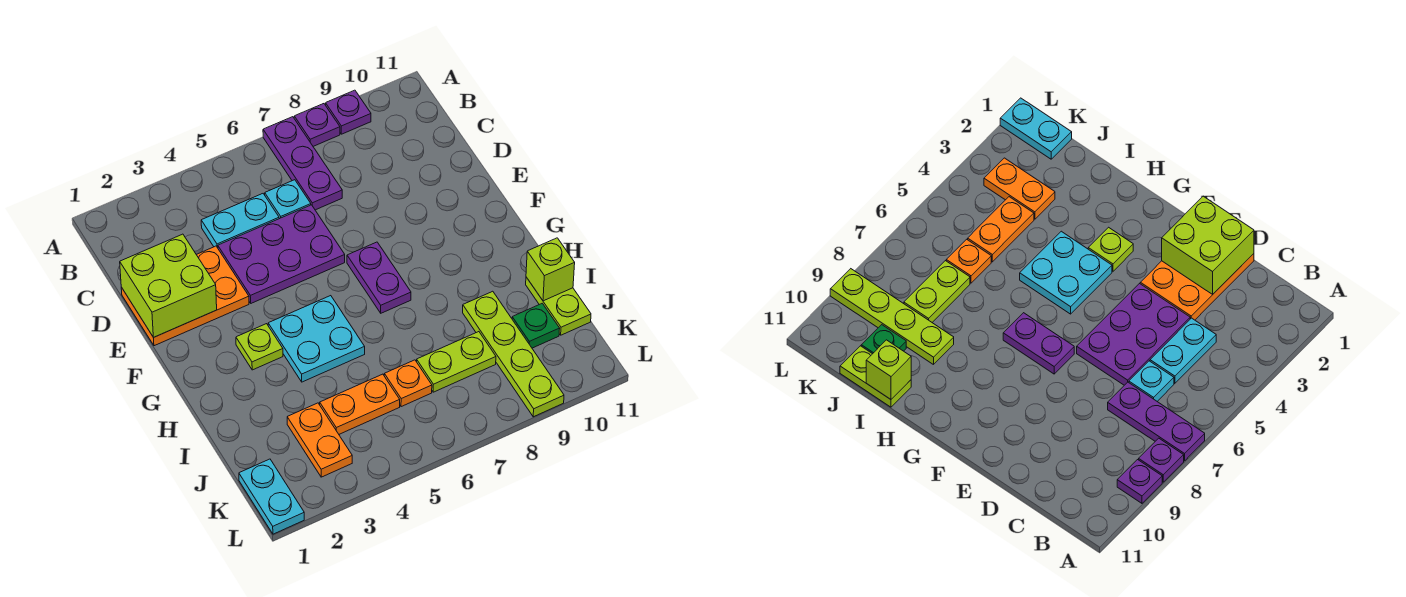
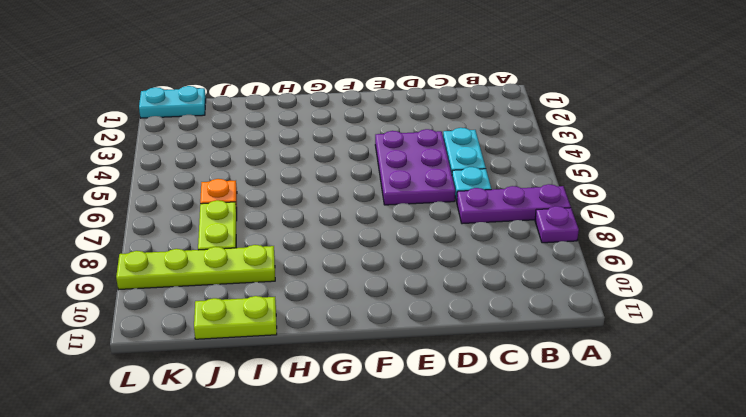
none -> purple 1x1 plate [326,90,371,134]
none -> orange 2x3 plate [121,246,249,346]
none -> purple 1x2 plate [347,242,411,313]

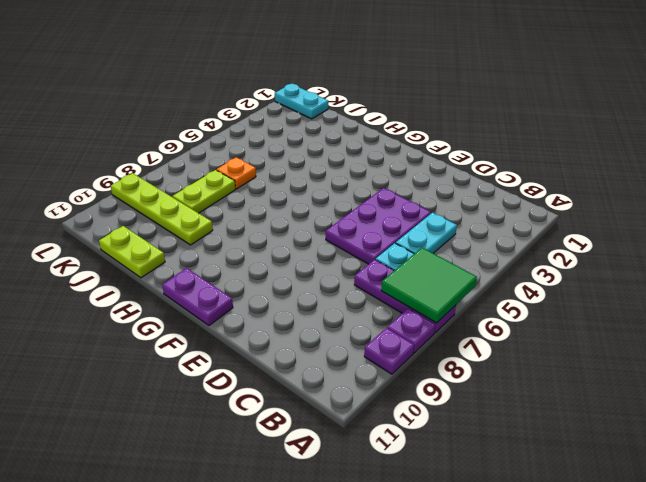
green 2x2 tile [381,248,477,323] -> none
purple 1x2 plate [162,268,233,325] -> purple 1x2 plate moved to [347,242,411,313]
none -> orange 2x3 plate [121,246,249,346]
none -> lime 1x1 plate [236,324,283,370]
none -> cyan 2x2 plate [268,296,365,382]

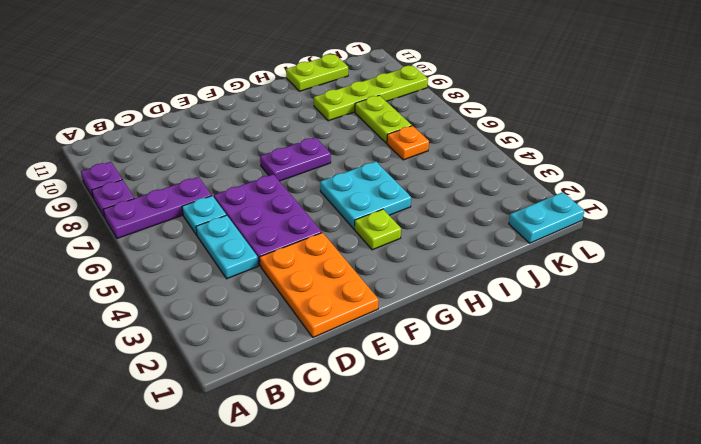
none -> orange 1x2 plate [287,403,352,477]
none -> orange 1x2 plate [320,374,400,434]
none -> green 1x1 plate [512,303,560,348]

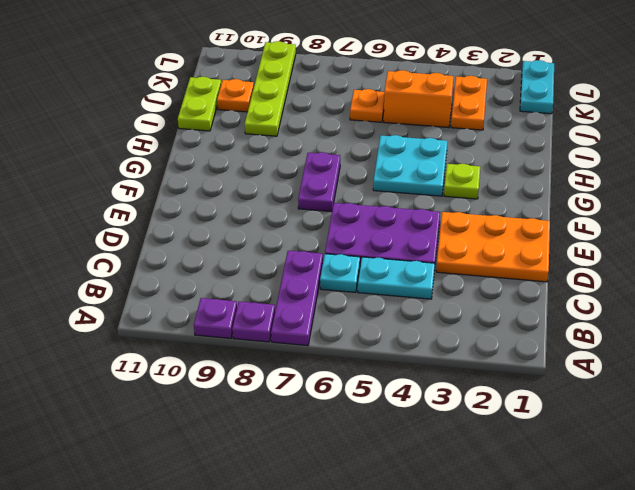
orange 1x2 brick [384,70,454,128] -> orange 1x2 plate [320,374,400,434]
orange 1x1 plate [217,79,254,112] -> green 1x1 plate [512,303,560,348]
none -> lime 1x2 plate [417,332,496,392]
none -> lime 2x2 brick [120,234,217,338]
none -> lime 1x1 brick [526,238,575,301]

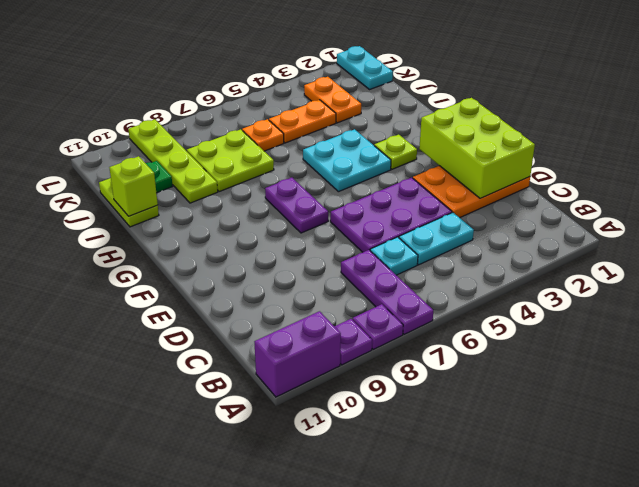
purple 1x2 brick [254,311,341,397] -> none
lime 2x3 brick [419,98,535,199] -> lime 2x2 brick [120,234,217,338]
lime 2x2 plate [187,129,274,192] -> lime 1x2 plate [417,332,496,392]

